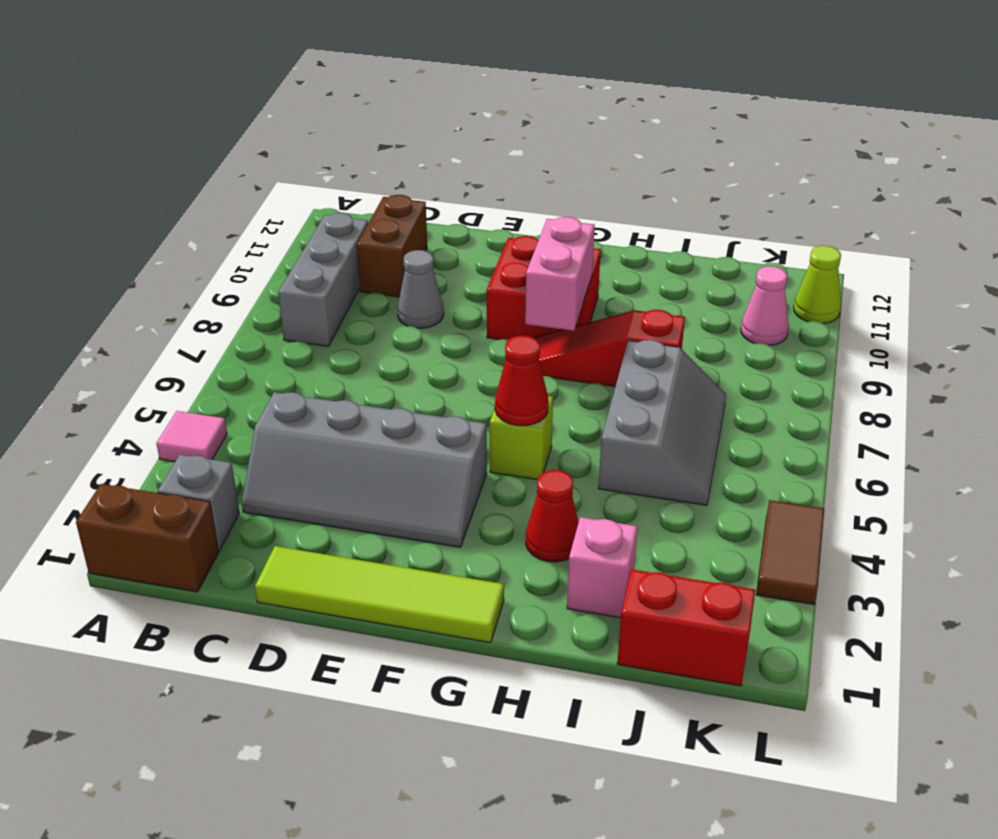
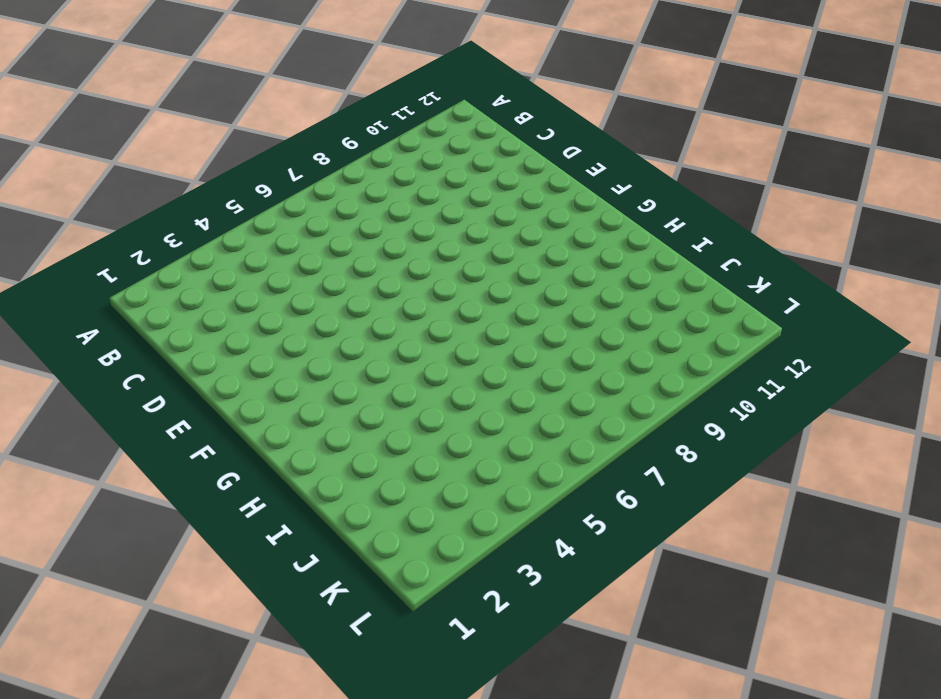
none -> brown 1x2 brick [76,484,219,592]
none -> pink 1x1 tile [156,411,227,462]
none -> grey 1x1 brick [158,455,239,551]

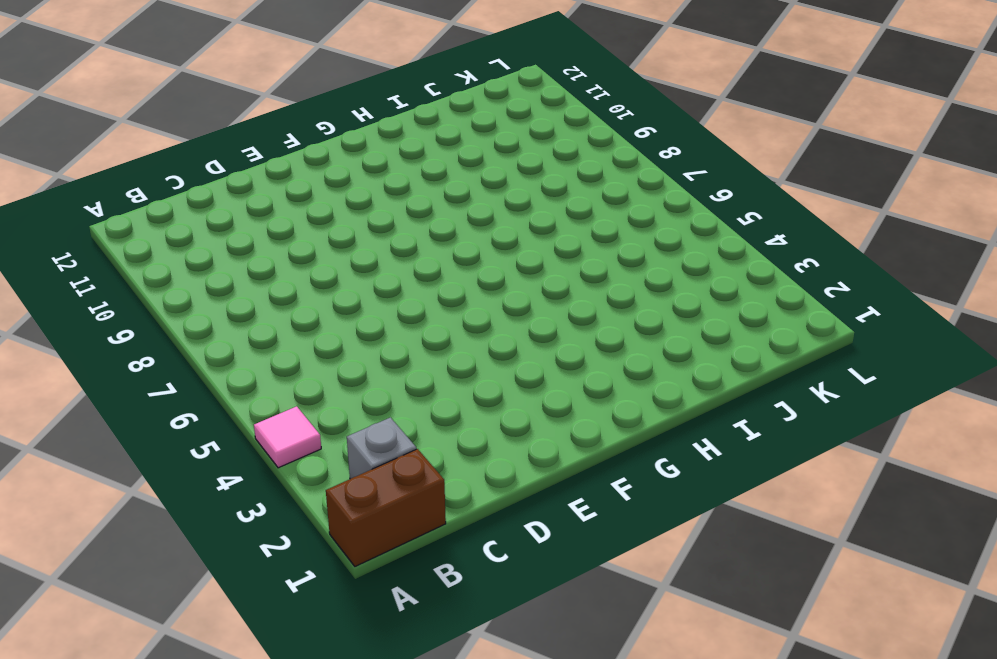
none -> grey 1x3 brick [278,213,368,346]
none -> grey 2x4 slope [242,392,487,547]
none -> brown 1x2 brick [357,195,427,297]

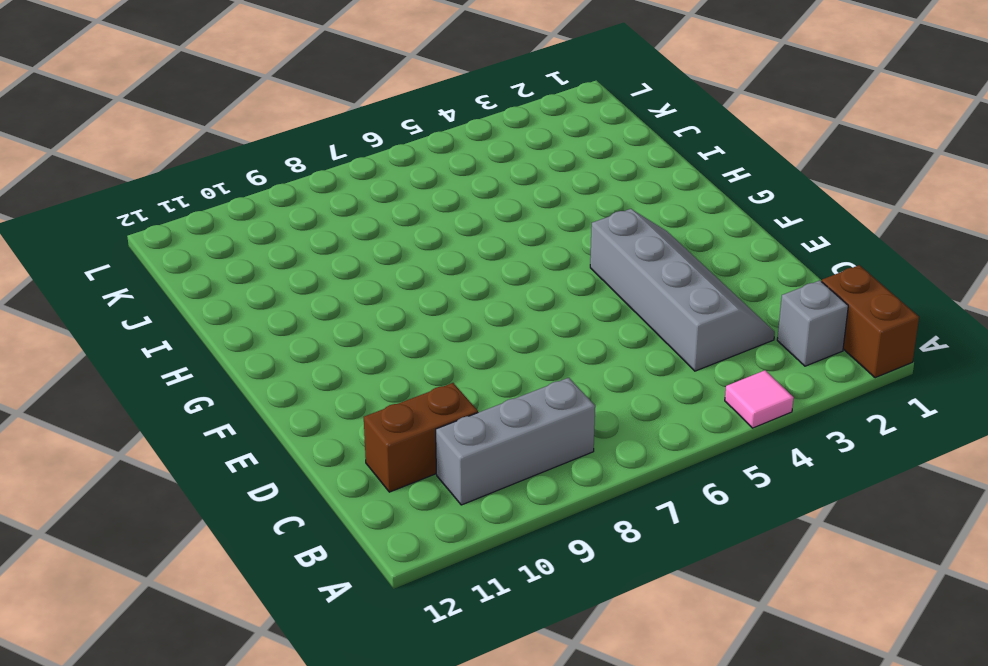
none -> lime 1x4 tile [255,546,504,643]
none -> grey 1x1 cone [397,250,444,328]
none -> red 2x2 brick [487,236,601,340]

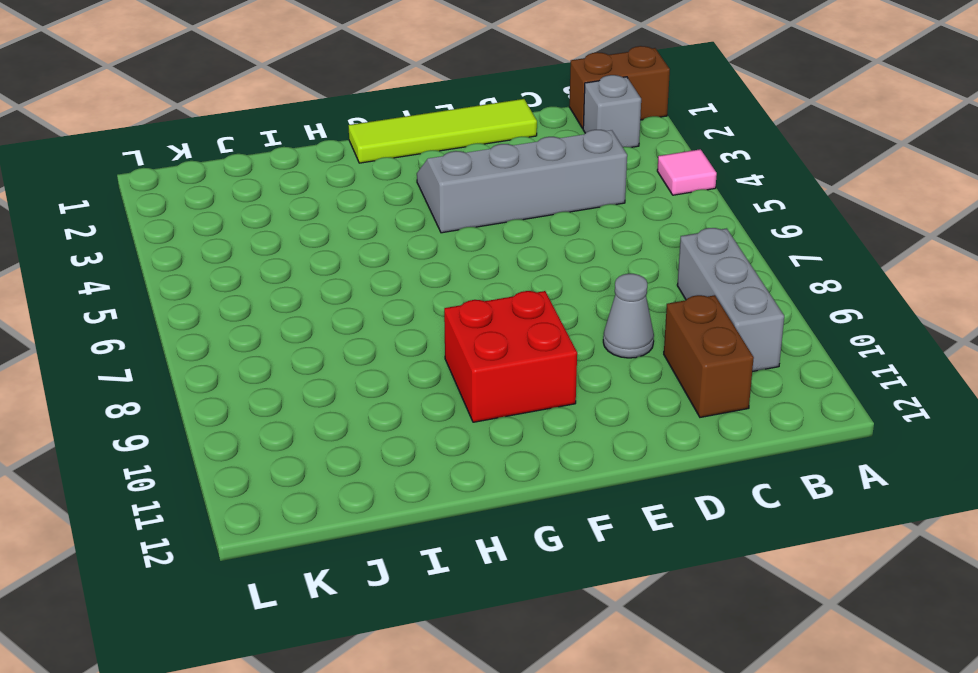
none -> lime 1x1 brick [490,396,553,479]
none -> red 1x3 slope [535,310,685,387]
none -> red 1x1 cone [526,470,579,562]

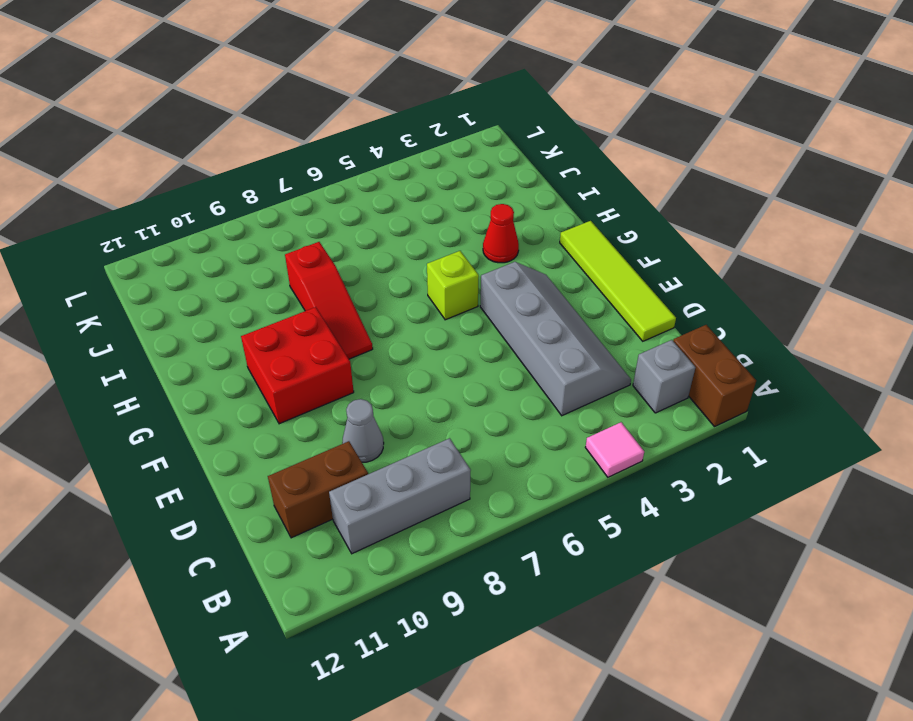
none -> pink 1x1 brick [567,517,638,618]
none -> grey 2x3 slope [599,340,726,505]
none -> red 1x2 brick [617,569,755,686]

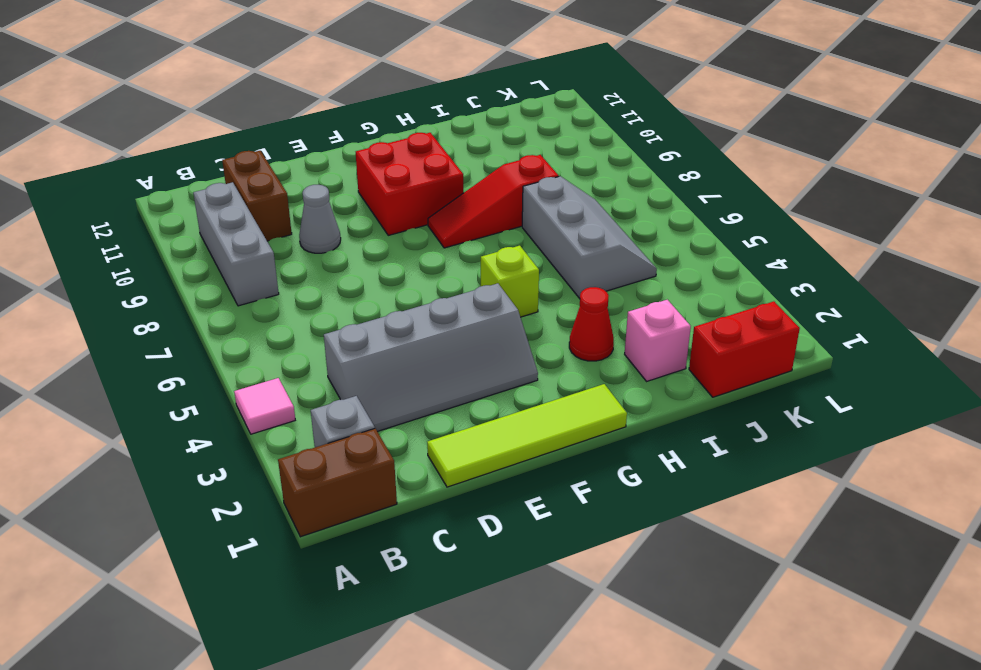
none -> pink 1x1 cone [741,266,789,345]
none -> brown 1x2 tile [756,500,824,605]
none -> lime 1x1 cone [794,246,841,324]

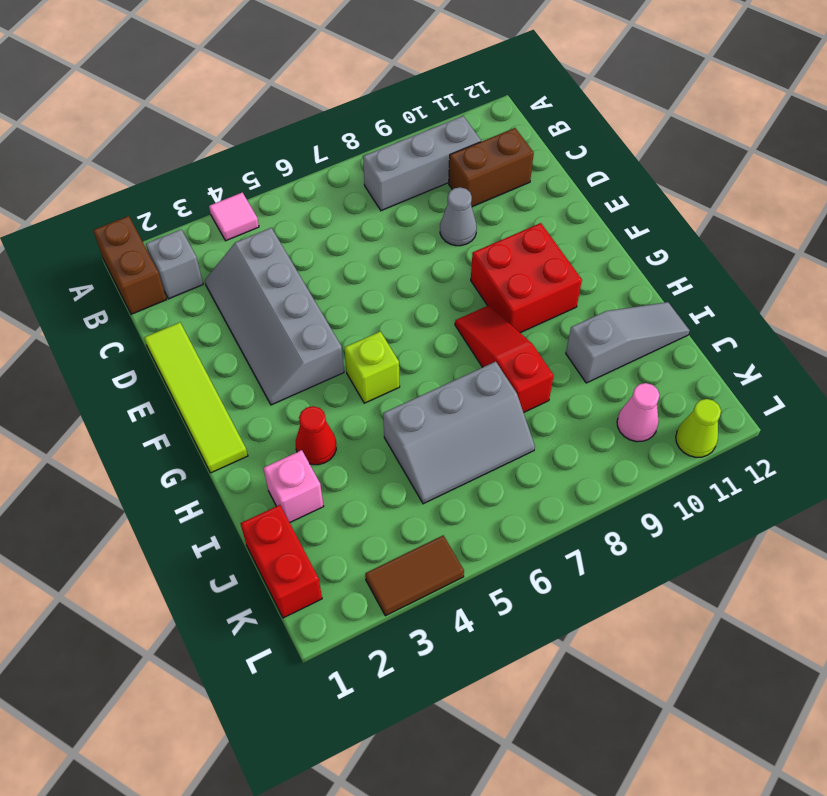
grey 1x3 slope [566,302,690,383] -> none
none -> red 1x1 cone [495,335,548,426]
none -> pink 1x2 brick [525,217,595,331]

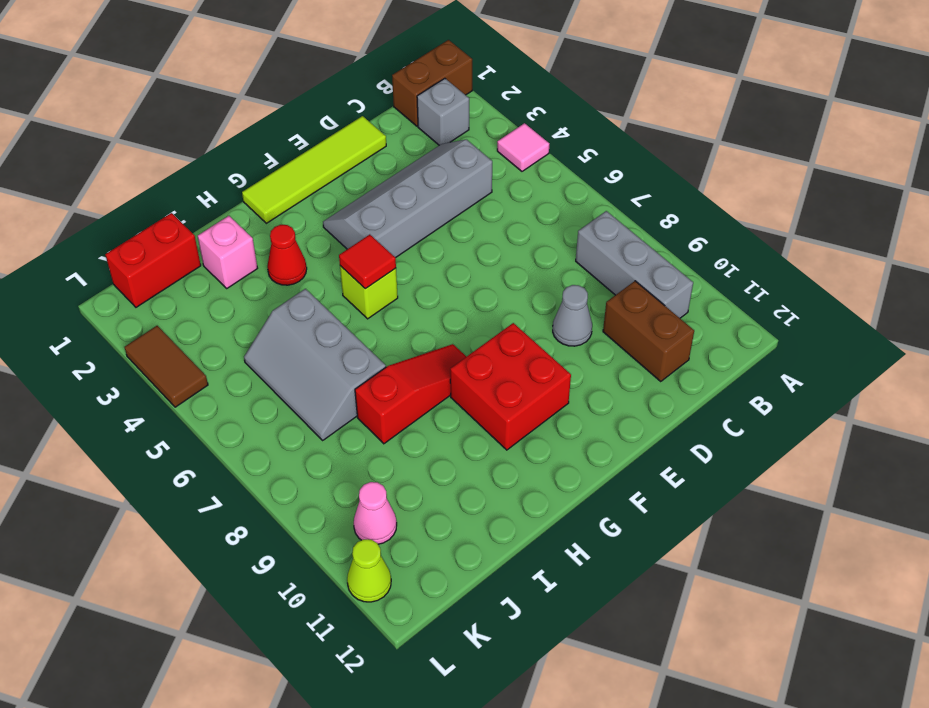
red 1x1 tile [339,235,396,289] -> red 1x1 cone [495,335,548,426]
none -> pink 1x2 brick [525,217,595,331]

